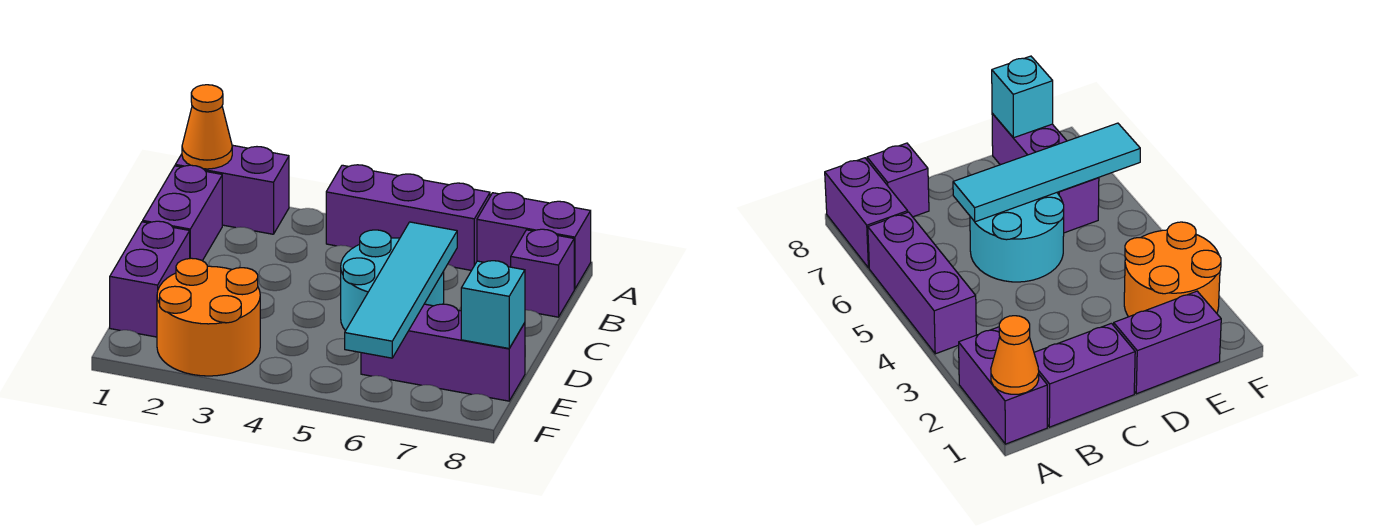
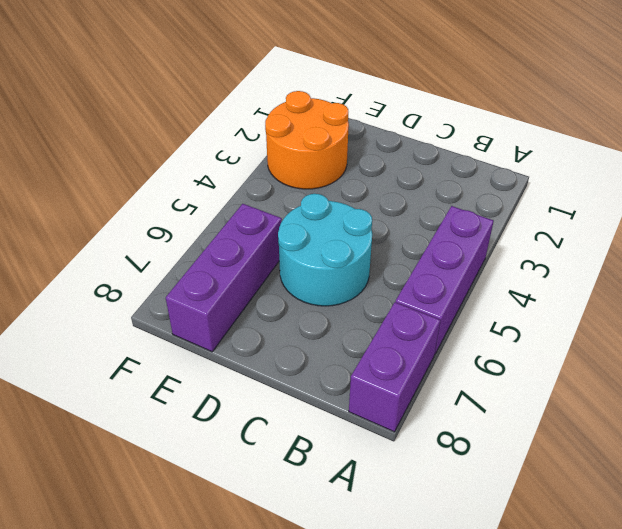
none -> purple 1x2 brick [175,145,289,234]
none -> purple 1x2 brick [143,165,222,261]
none -> purple 1x1 brick [511,229,574,317]

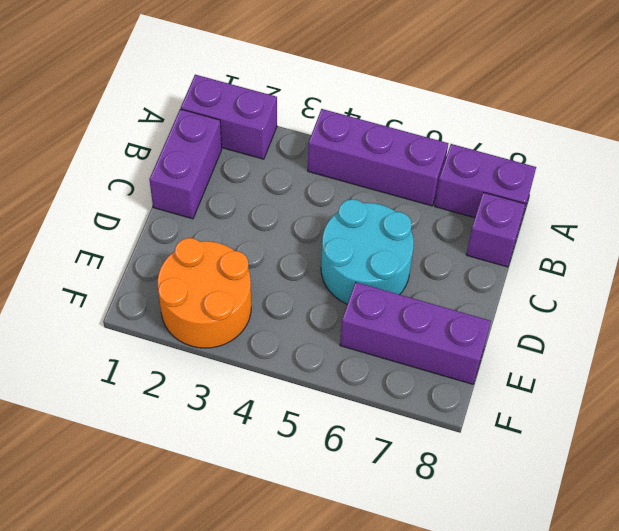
none -> purple 1x2 brick [110,221,190,337]
none -> orange 1x1 cone [182,85,232,169]
none -> cyan 1x4 tile [345,222,457,358]

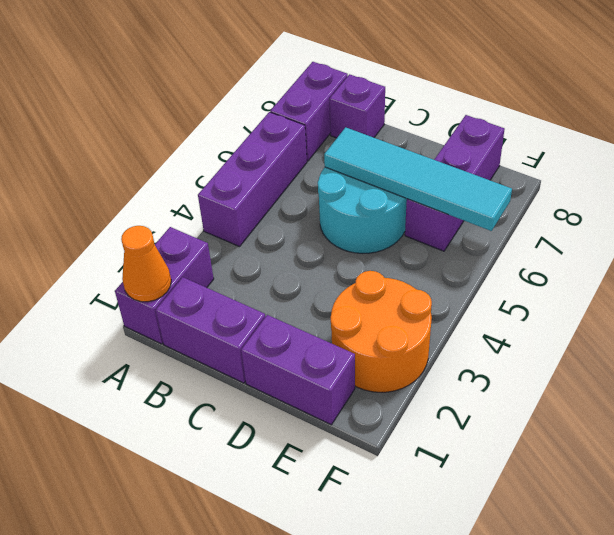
none -> cyan 1x1 brick [461,261,525,348]

